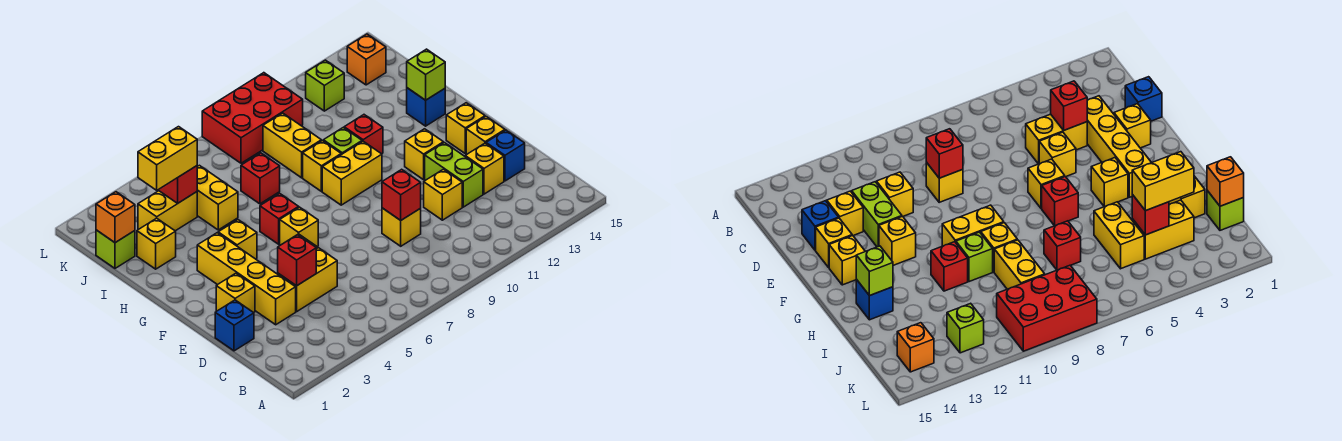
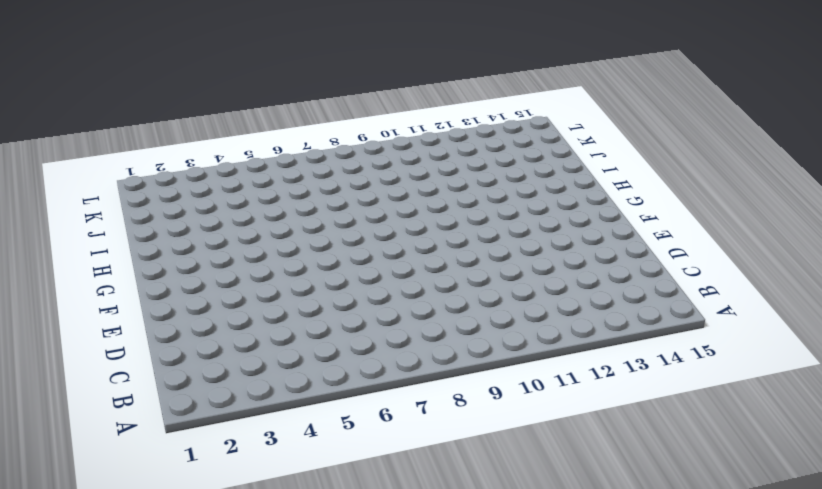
none -> blue 1x1 brick [215,300,254,351]
none -> yellow 1x4 brick [197,233,296,325]
none -> yellow 1x2 brick [278,248,337,312]
none -> yellow 1x1 brick [382,208,421,246]

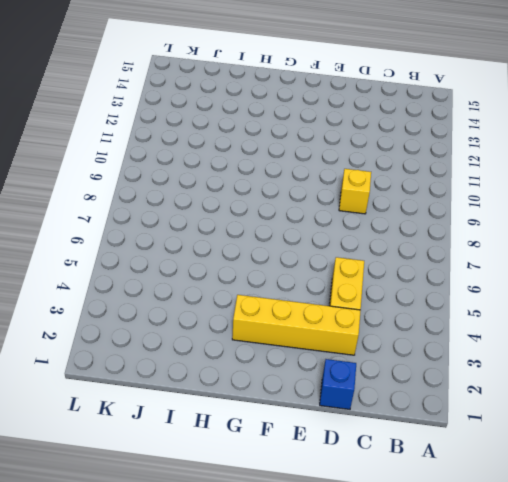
none -> yellow 1x1 brick [424,169,462,220]
none -> lime 1x2 brick [425,143,483,207]
none -> yellow 1x1 brick [465,143,504,194]
none -> blue 1x1 brick [486,130,525,181]

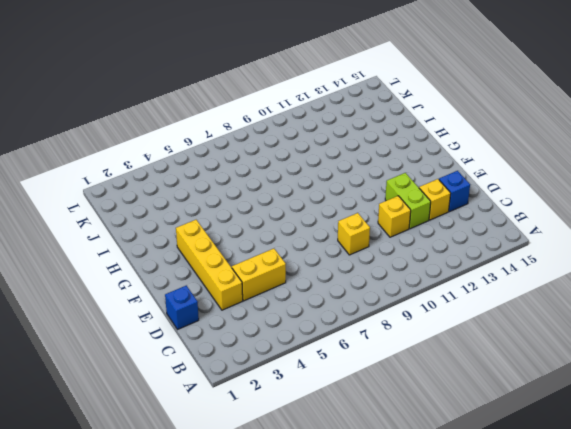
none -> yellow 1x1 brick [216,273,255,313]
none -> yellow 1x1 brick [1039,132,1076,177]
none -> yellow 1x1 brick [466,117,505,155]
none -> yellow 1x1 brick [280,207,318,246]

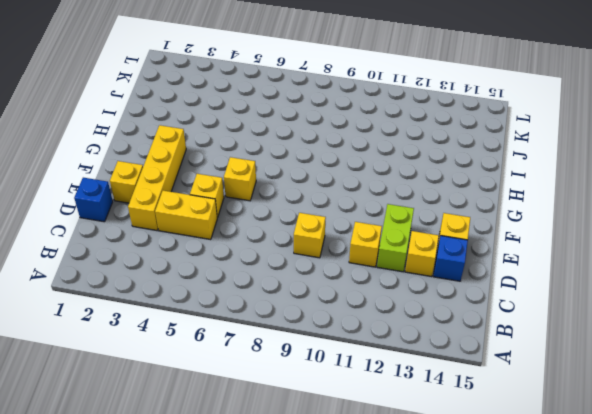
none -> yellow 1x1 brick [405,129,443,180]
none -> yellow 1x1 brick [446,103,485,153]
none -> yellow 1x1 brick [218,220,257,259]
none -> red 1x1 brick [260,193,299,244]

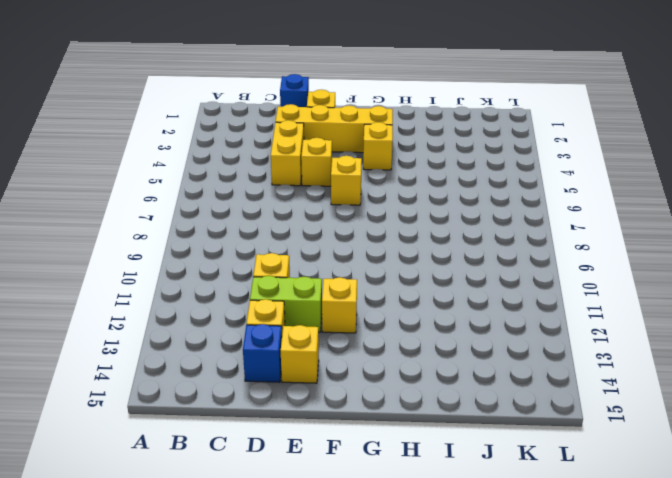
none -> yellow 1x1 brick [382,208,421,246]
none -> yellow 1x1 brick [446,103,485,153]
none -> red 1x1 brick [260,193,299,244]
none -> yellow 1x2 brick [322,141,382,205]

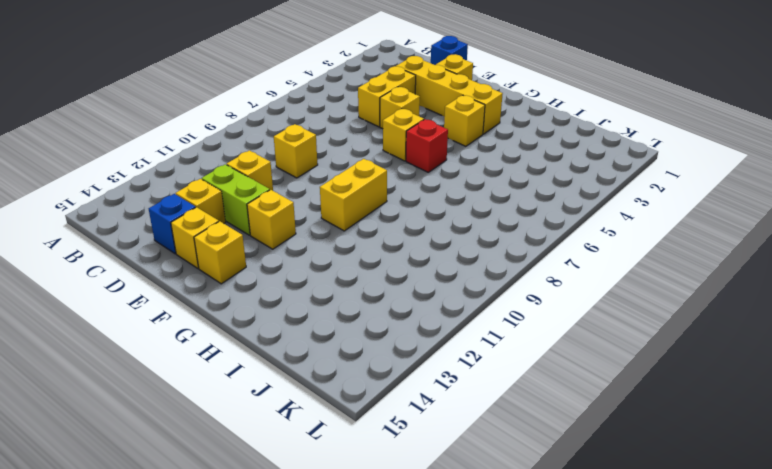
none -> yellow 1x1 brick [303,141,341,191]
none -> lime 1x1 brick [323,128,362,154]
none -> red 1x1 brick [344,115,383,154]
none -> blue 1x1 brick [407,88,445,126]

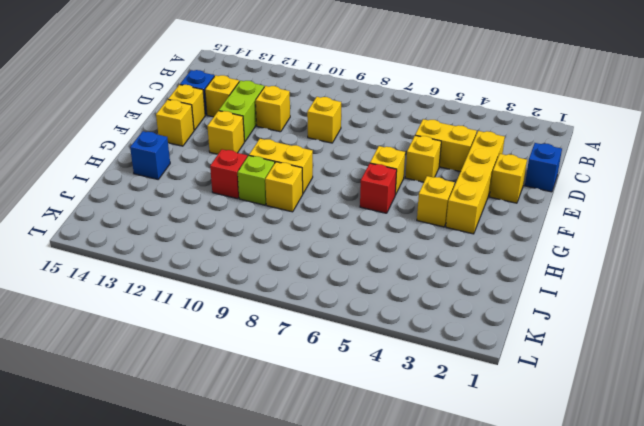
none -> yellow 1x1 brick [137,218,176,269]
none -> yellow 1x2 brick [197,165,238,230]
none -> red 1x1 brick [241,153,280,204]
none -> yellow 1x2 brick [263,113,321,178]

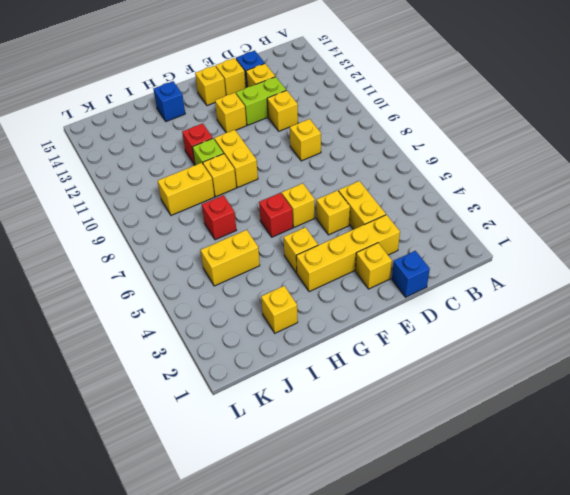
none -> lime 1x1 brick [96,230,135,268]
none -> yellow 1x2 brick [138,191,197,231]
none -> red 2x3 brick [202,73,303,163]
none -> lime 1x1 brick [306,60,344,111]

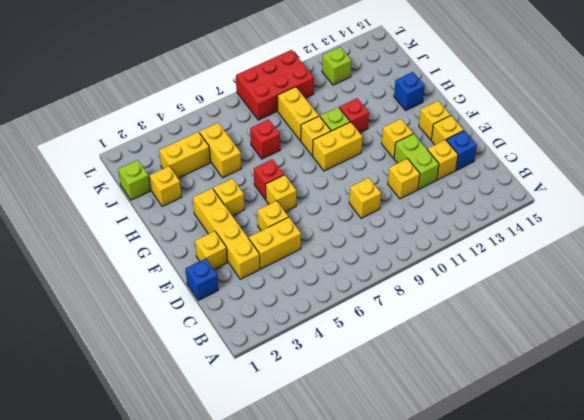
none -> orange 1x1 brick [347,34,386,85]
none -> red 1x1 brick [278,235,316,286]
none -> red 1x1 brick [382,169,421,220]
none -> lime 1x1 brick [407,49,445,100]

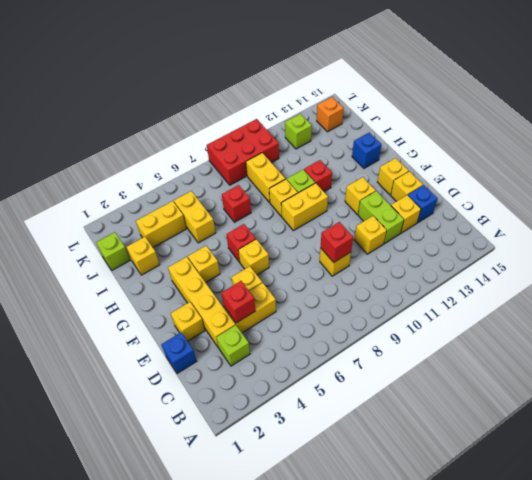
lime 1x1 brick [216,325,250,366] -> lime 1x1 brick moved to [407,49,445,100]
none -> orange 1x1 brick [96,192,135,243]
none -> red 1x1 brick [159,166,197,203]
none -> yellow 1x2 brick [138,127,197,190]

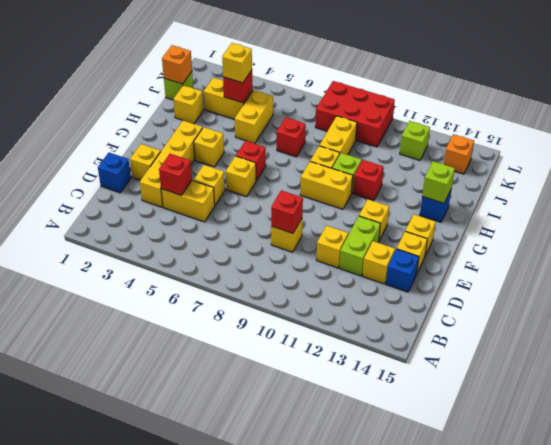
yellow 1x1 brick [222,43,252,83] -> yellow 1x2 brick [138,127,197,190]

